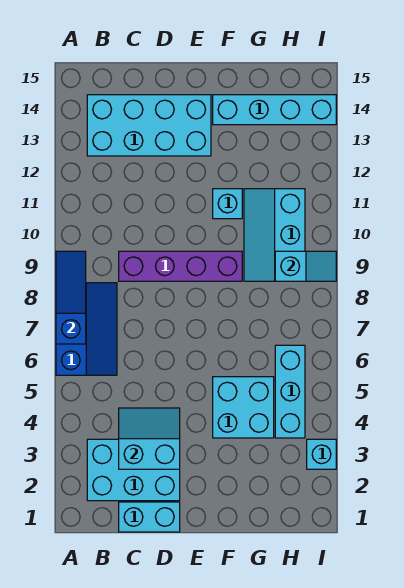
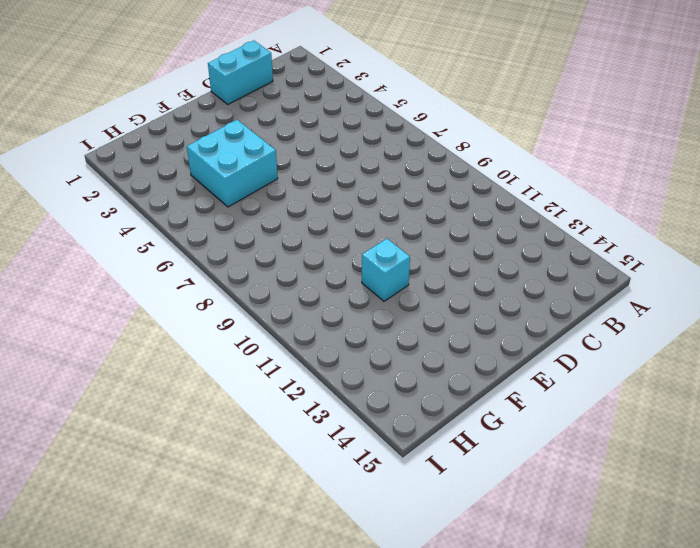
none -> blue 2x3 slope [56,283,117,375]
none -> cyan 2x3 brick [87,439,180,501]
none -> cyan 2x4 brick [87,95,211,156]

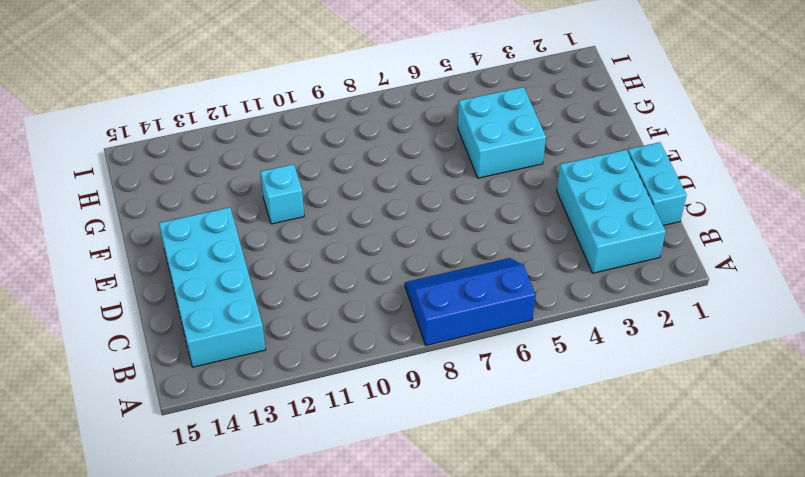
none -> purple 1x4 brick [119,251,242,281]
none -> cyan 1x4 brick [213,95,336,125]
none -> cyan 2x3 slope [244,189,305,281]

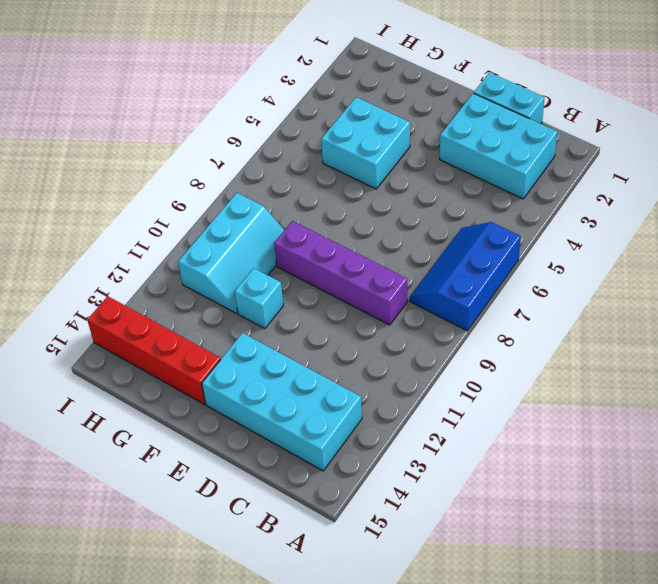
red 1x4 brick [87,296,221,404] -> cyan 1x4 brick [213,95,336,125]
none -> cyan 1x3 brick [275,345,305,438]
none -> cyan 1x1 brick [307,439,336,469]
none -> blue 1x3 slope [56,251,86,344]

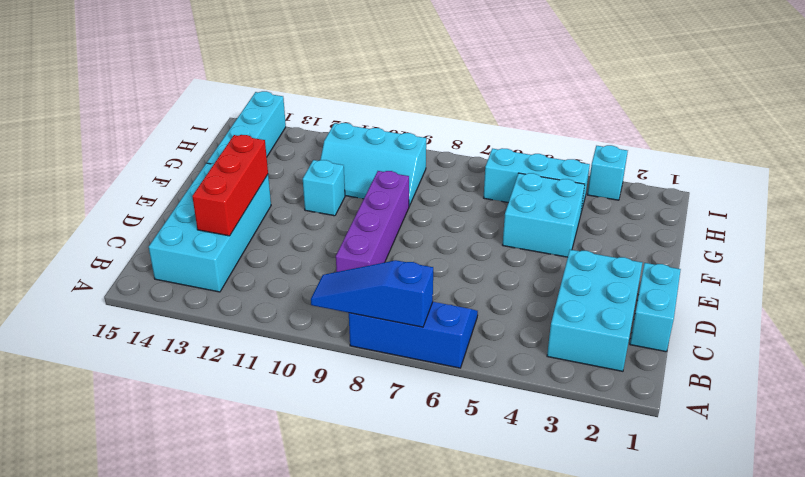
red 1x3 brick [192,135,268,236] -> none
none -> cyan 2x2 slope [119,408,180,469]
none -> cyan 1x2 slope [275,251,336,281]

